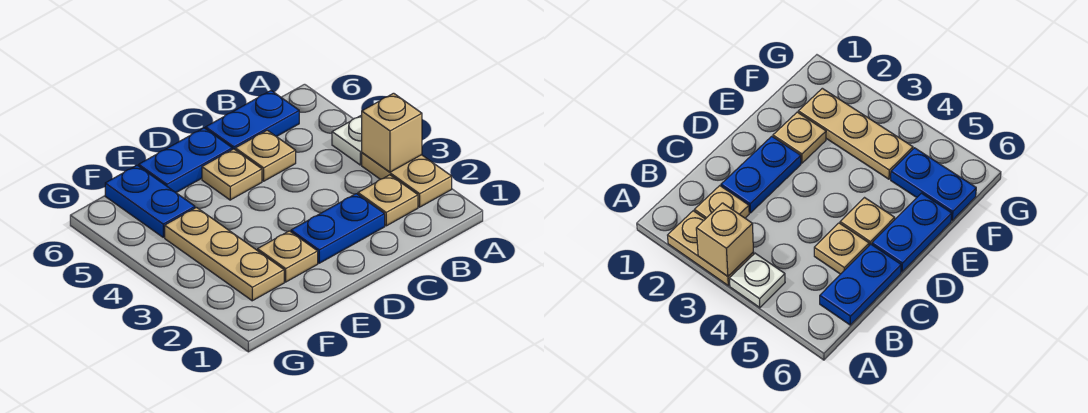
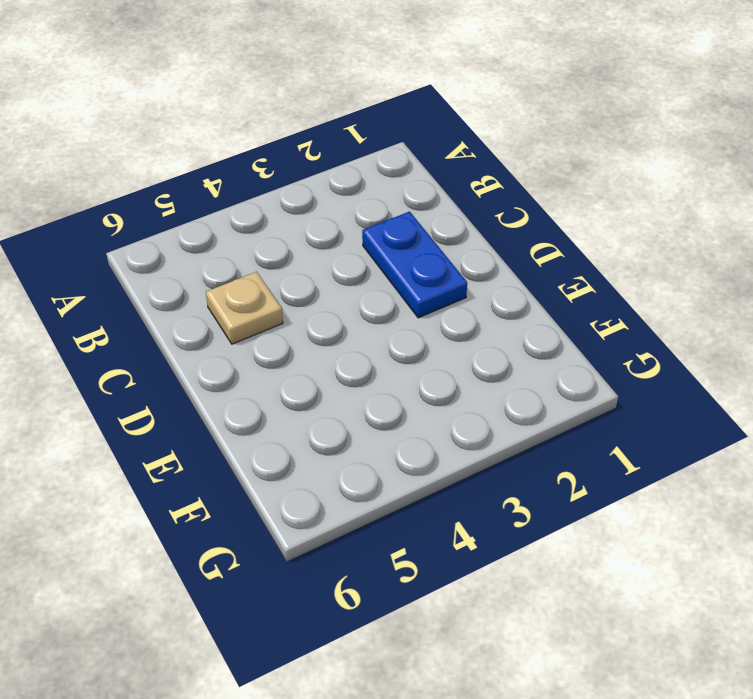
none -> tan 1x2 plate [362,153,452,207]
none -> white 1x1 plate [332,115,362,165]
none -> tan 1x1 plate [358,175,418,226]

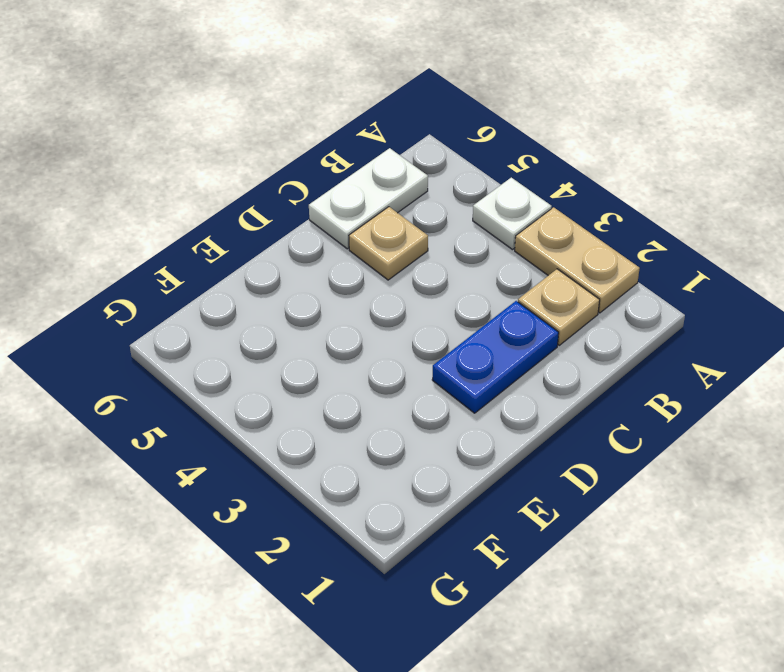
white 1x2 plate [309,148,428,249] -> blue 1x2 plate [206,91,299,149]
none -> tan 1x1 plate [202,149,262,200]
none -> blue 1x2 plate [139,128,232,193]
none -> tan 1x1 plate [258,231,318,282]

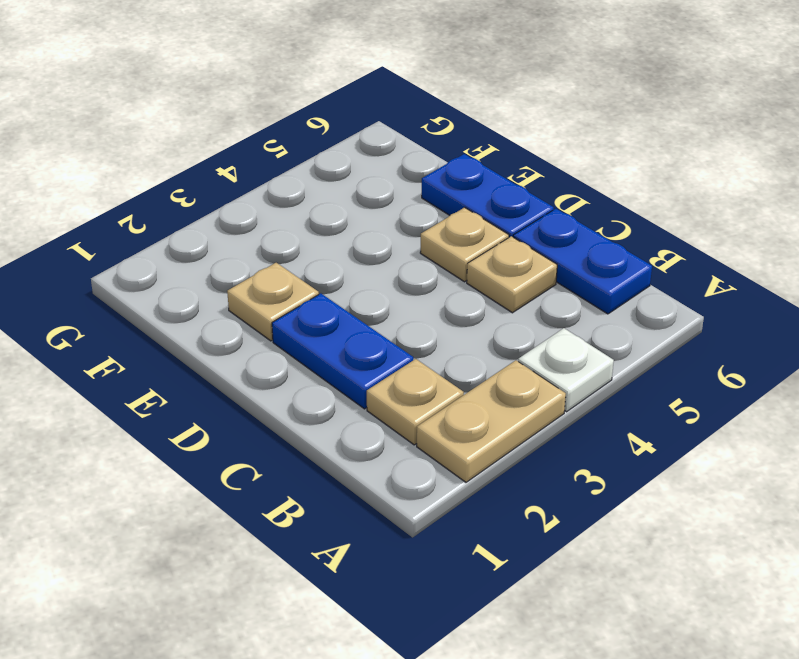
none -> tan 1x3 plate [165,208,284,301]
none -> blue 1x2 plate [105,165,195,237]
none -> tan 1x1 brick [362,93,422,172]

